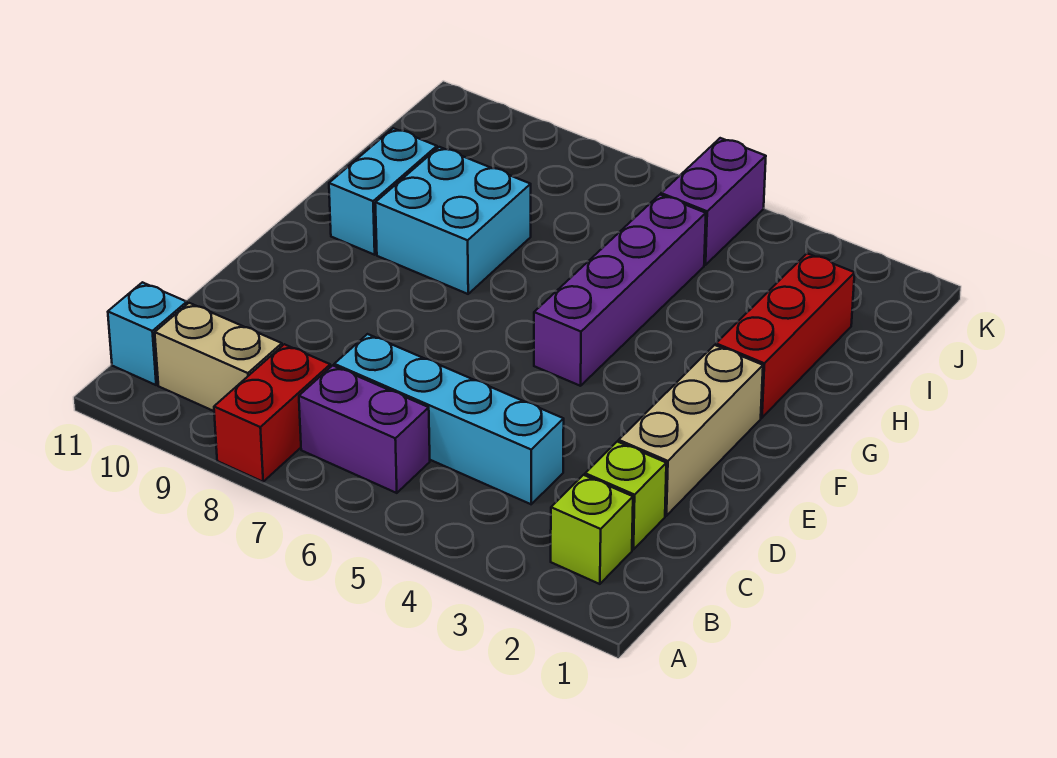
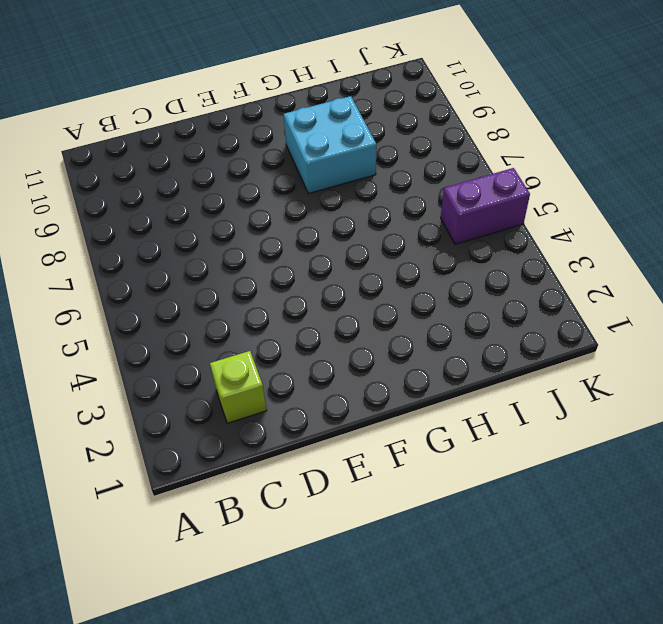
none -> red 1x2 brick [214,344,330,482]
none -> lime 1x1 brick [551,475,633,584]
none -> purple 1x2 brick [299,365,430,493]

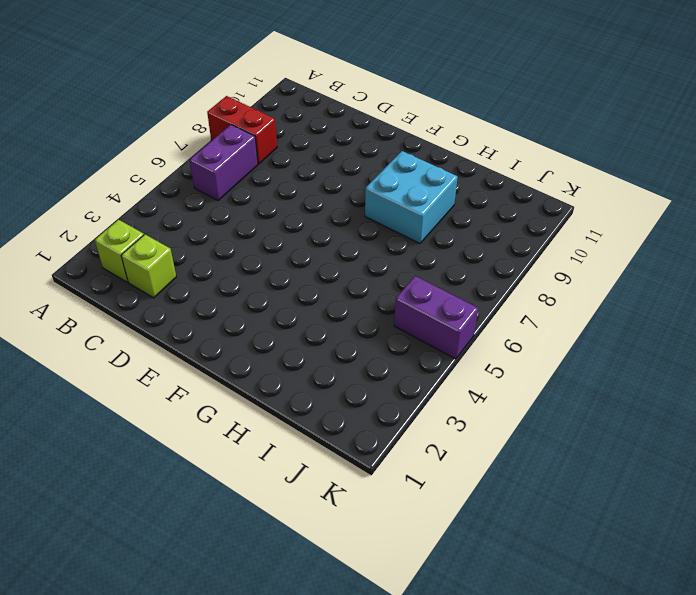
none -> tan 1x2 brick [155,303,282,411]
none -> cyan 1x1 brick [108,282,187,385]
none -> cyan 1x4 brick [334,334,564,504]

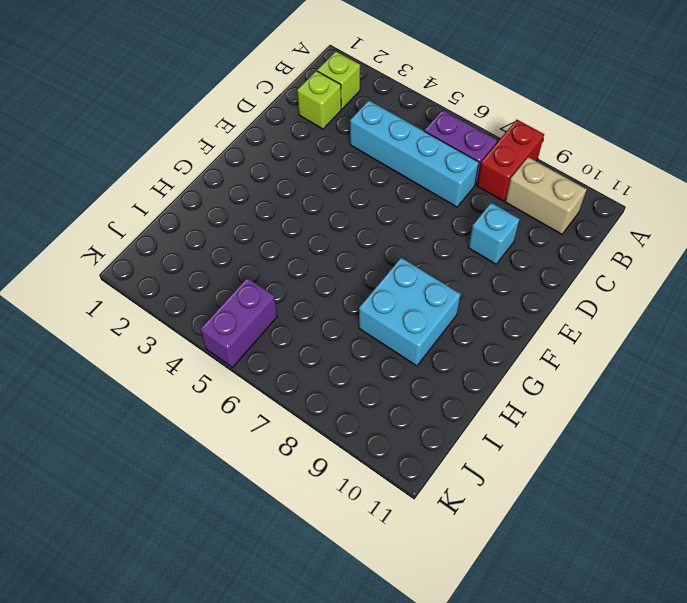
cyan 1x1 brick [468,203,520,264] -> cyan 1x1 brick moved to [108,282,187,385]
none -> tan 1x3 brick [619,345,763,516]
none -> purple 1x4 brick [534,195,706,386]
none -> red 1x3 brick [716,254,855,418]

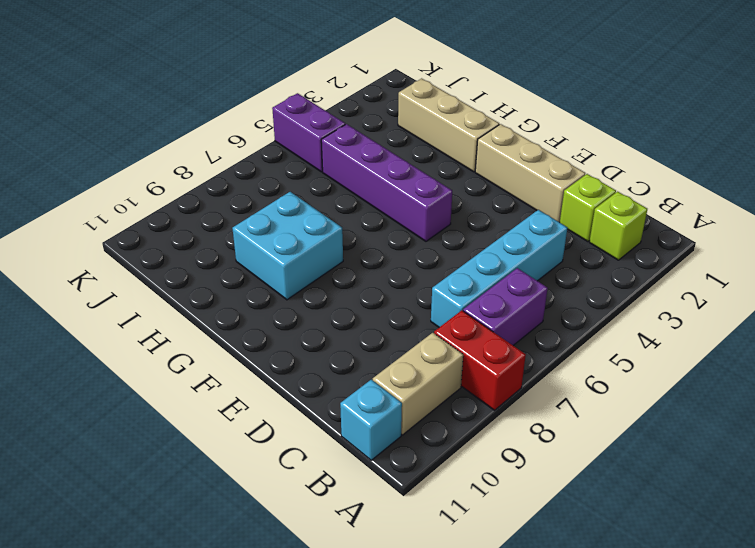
tan 1x3 brick [398,78,499,172] -> red 1x3 brick [716,254,855,418]
none -> cyan 1x2 brick [329,128,437,255]

